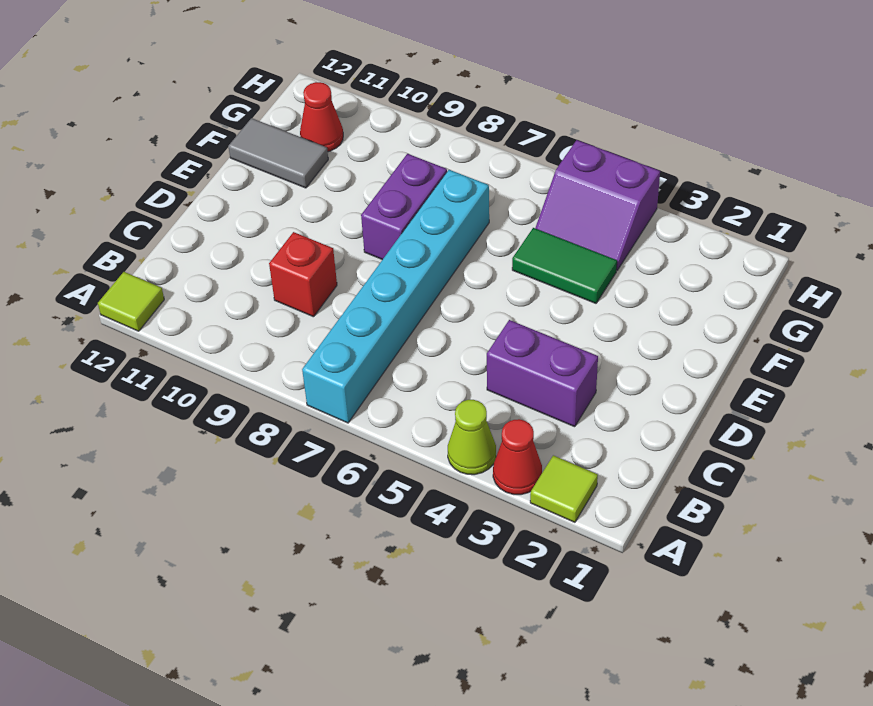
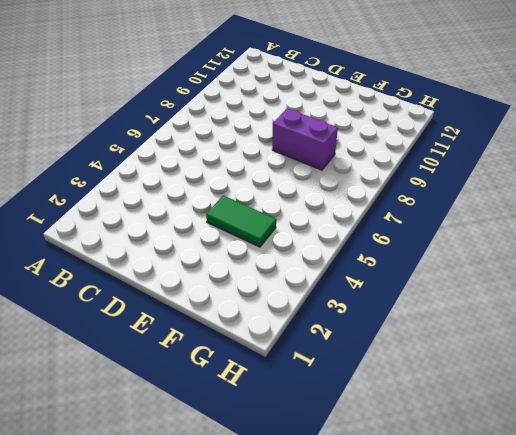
green 1x2 tile [206,195,276,247] -> green 1x2 tile turned to [512,228,617,303]
none -> lime 1x1 tile [530,455,598,522]
none -> red 1x1 cone [493,419,542,495]
none -> lime 1x1 cone [448,400,496,475]

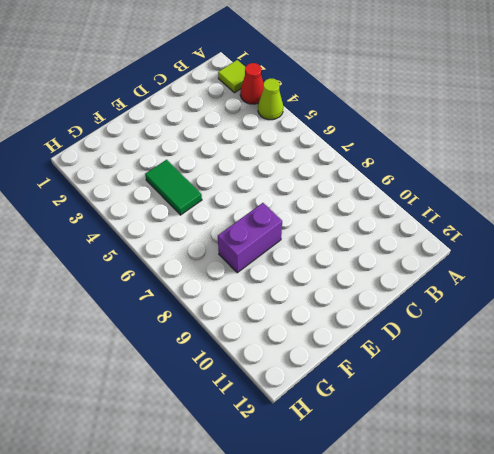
none -> cyan 1x6 brick [302,170,489,423]
none -> lime 1x1 tile [98,272,164,331]
none -> purple 1x2 brick [487,320,598,427]

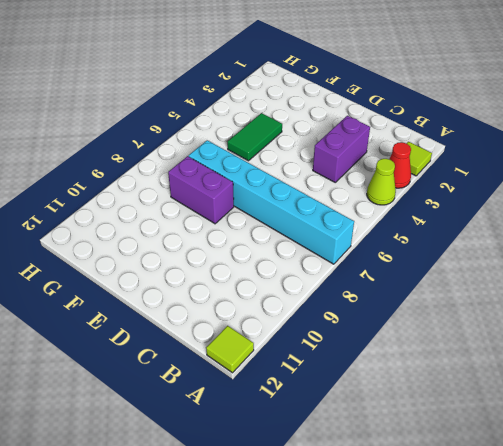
none -> red 1x1 brick [269,232,337,317]
none -> grey 1x2 tile [228,118,328,188]
none -> purple 2x2 slope [535,140,660,270]

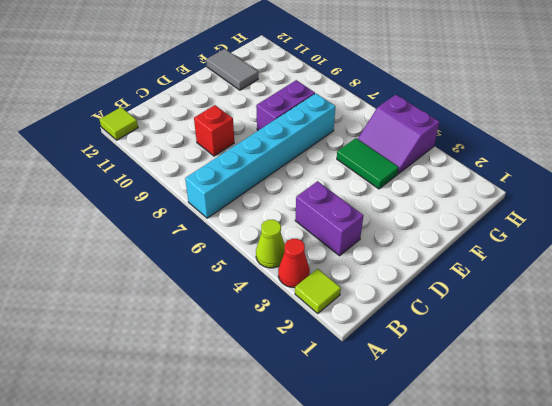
none -> red 1x1 cone [300,82,343,152]

